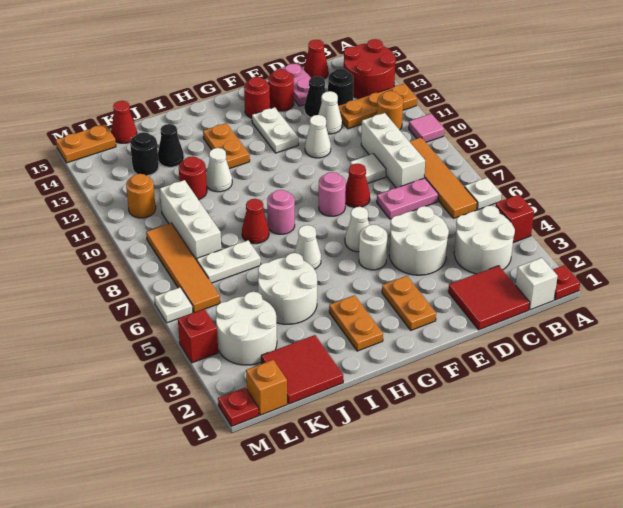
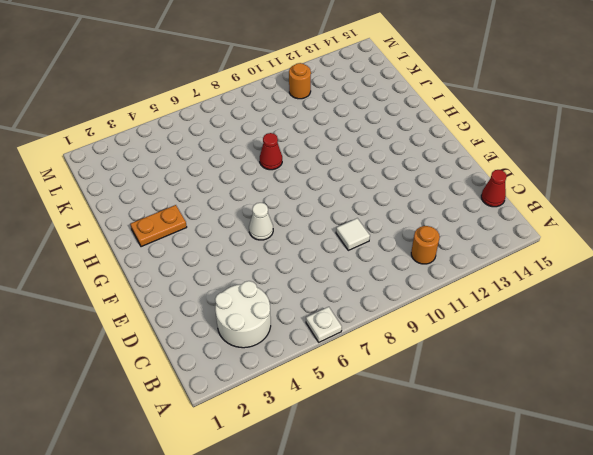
none -> red 1x1 plate [553,265,580,300]
none -> red 1x1 brick [495,195,534,243]
none -> pink 1x1 tile [409,114,444,142]
none -> orange 1x3 plate [338,84,417,129]

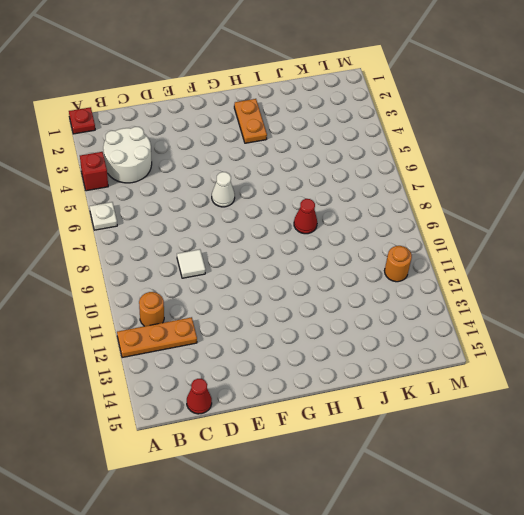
none -> pink 1x1 tile [409,114,444,142]
none -> red 2x2 round brick [344,39,396,99]
none -> white 1x1 brick [516,258,557,310]
none -> orange 1x4 tile [409,137,477,218]

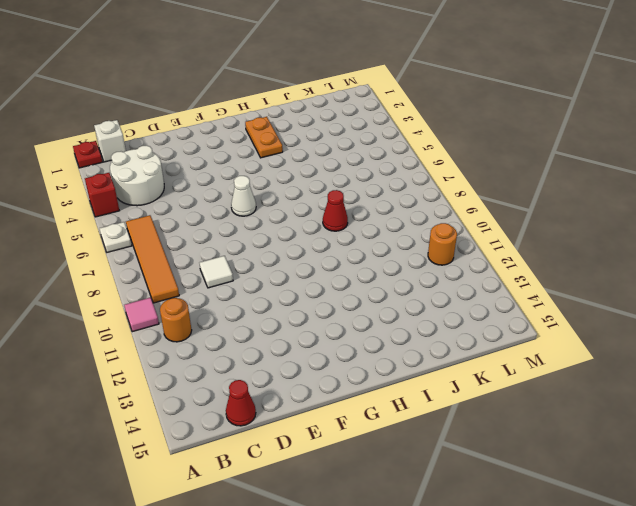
none -> orange 1x3 plate [338,84,417,129]
none -> red 2x2 round brick [344,39,396,99]
none -> red 2x2 tile [448,266,530,330]
none -> pink 1x2 plate [377,178,438,219]

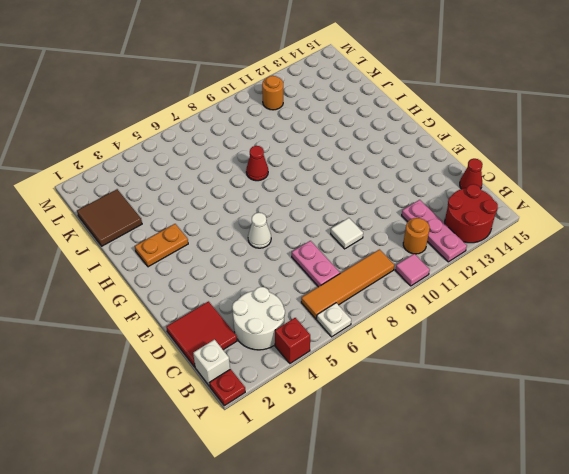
pink 1x3 plate [402,200,467,262] -> orange 1x3 plate [338,84,417,129]
brown 2x2 tile [77,189,142,246] -> red 2x2 tile [261,335,343,404]
none -> white 1x3 brick [361,113,425,188]
none -> black 1x1 round brick [328,69,353,105]
none -> white 2x2 round brick [389,206,449,275]
none -> white 1x1 cone [318,91,342,134]

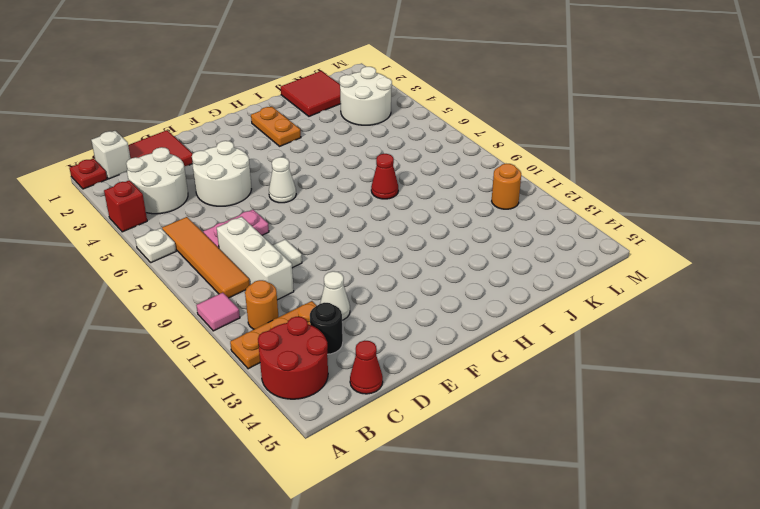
none -> black 1x1 cone [304,76,326,117]
none -> pink 1x2 plate [277,63,311,106]
none -> red 1x1 cone [345,163,370,207]
none -> white 1x1 cone [305,115,331,158]

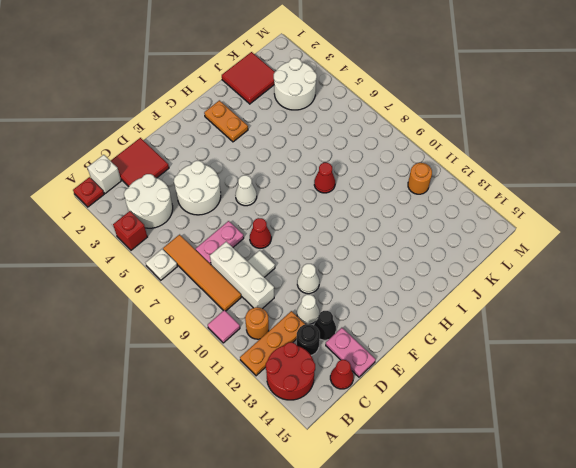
none -> red 1x1 round brick [268,69,294,111]
none -> orange 1x2 plate [382,276,436,330]
none -> white 1x1 round brick [359,225,387,270]
none -> pink 1x1 round brick [319,172,346,216]

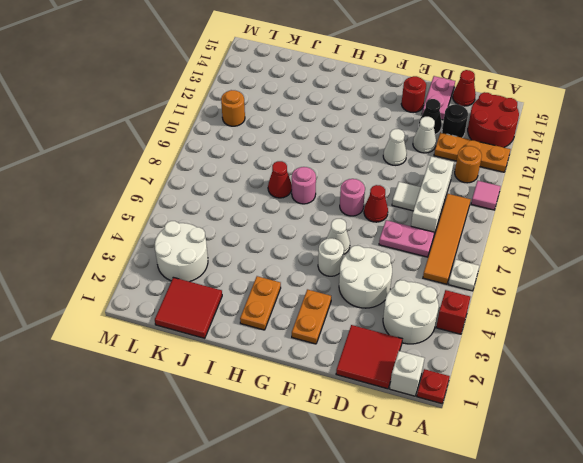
none -> white 1x2 plate [252,107,299,153]
none -> red 1x1 round brick [244,77,270,118]
none -> white 1x1 cone [294,225,321,269]
none -> orange 1x2 plate [203,123,250,169]

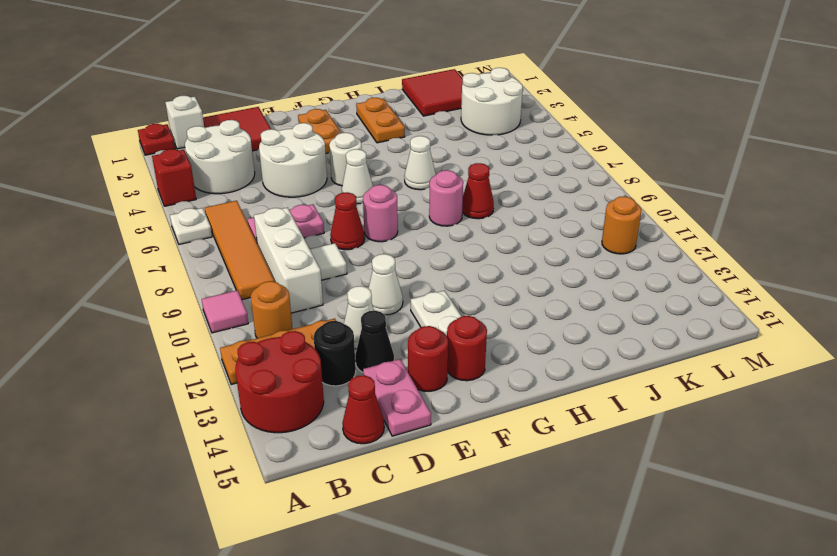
none -> orange 1x2 plate [203,123,250,169]
none -> white 2x2 round brick [258,253,317,324]
none -> white 1x1 cone [206,148,232,192]
none -> white 1x2 plate [197,240,261,283]

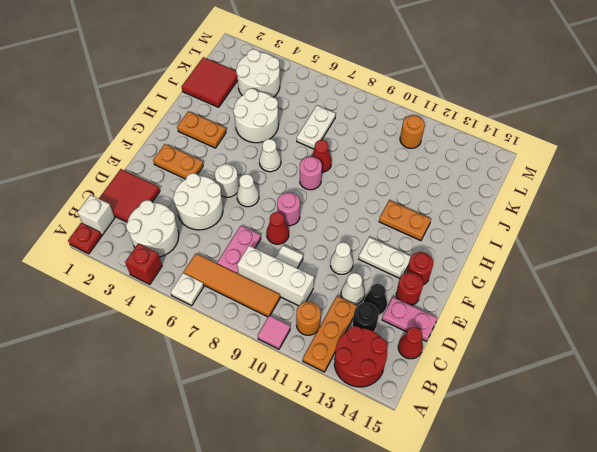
none -> white 1x1 cone [206,148,232,192]
none -> red 1x1 round brick [179,156,207,200]
none -> black 1x1 cone [158,124,184,167]
none -> white 1x3 brick [160,180,221,260]

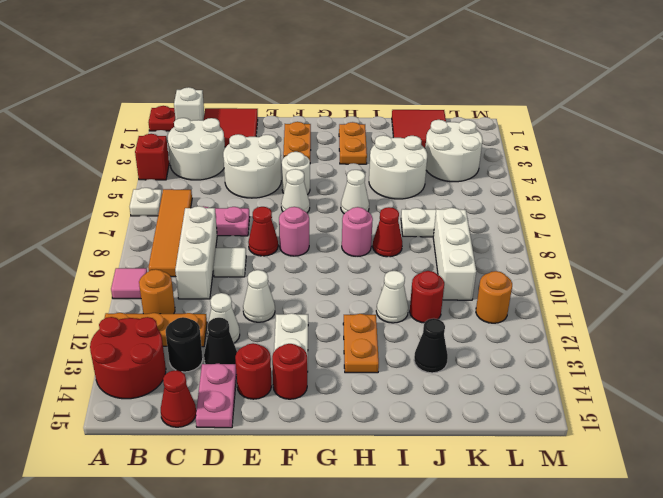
none -> black 1x1 round brick [130,132,159,176]
none -> red 1x1 cone [111,101,137,143]
none -> orange 1x1 brick [246,360,287,415]
none -> orange 1x4 tile [146,223,220,313]

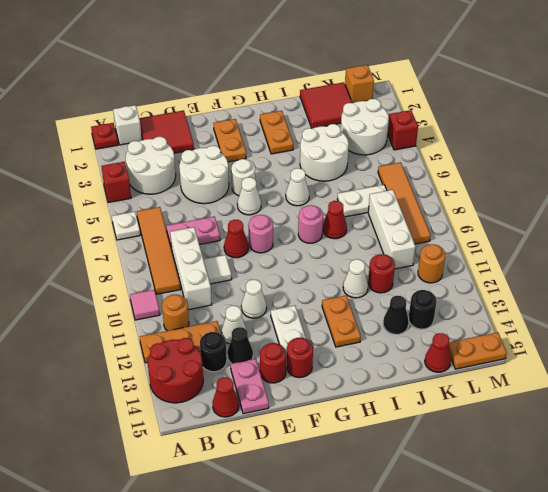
none -> red 1x1 plate [218,388,259,426]
none -> white 1x1 plate [154,287,193,323]

